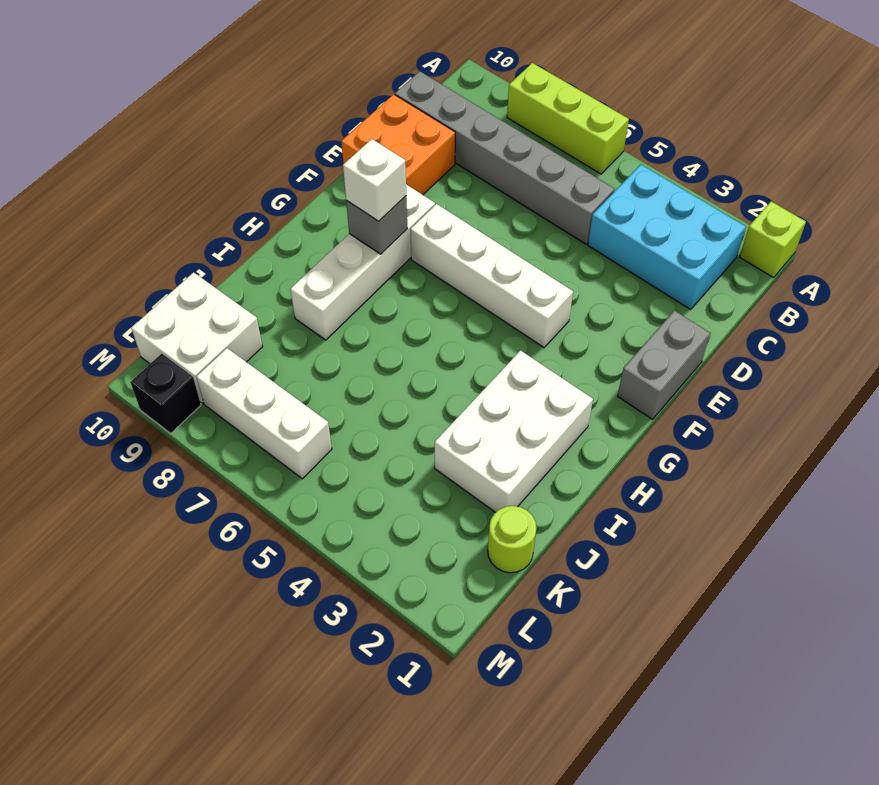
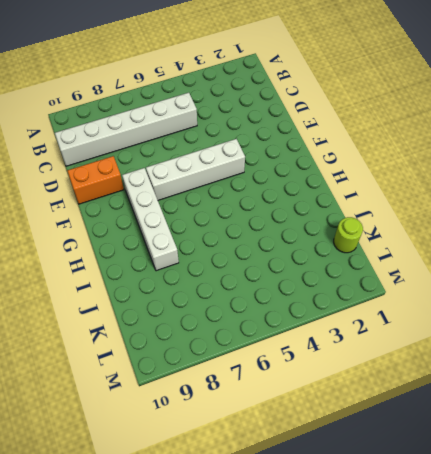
white 1x6 brick [55,93,197,166] -> grey 1x6 brick [395,71,615,244]
orange 1x2 brick [67,156,124,204] -> orange 2x2 brick [341,94,455,195]
none -> lime 1x1 brick [740,201,806,277]
none -> lime 1x3 brick [507,63,629,174]
none -> cyan 2x3 brick [588,164,746,310]

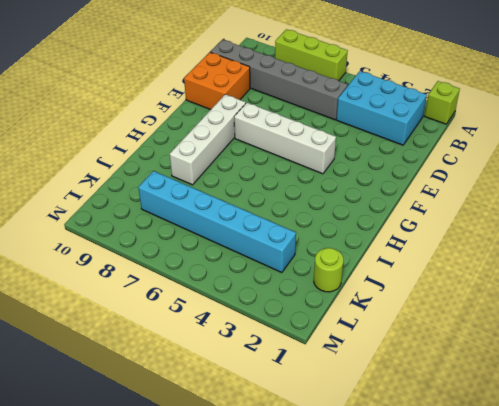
cyan 1x6 brick [138,171,296,273] -> none
none -> grey 1x2 brick [618,311,710,419]
none -> white 2x3 brick [435,351,593,512]
none -> white 2x2 brick [131,272,263,403]

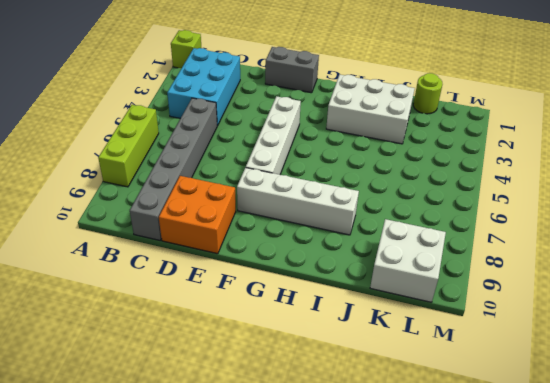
none -> white 1x3 brick [196,348,332,479]
none -> black 1x1 brick [130,354,201,433]
none -> grey 1x1 brick [346,196,407,254]

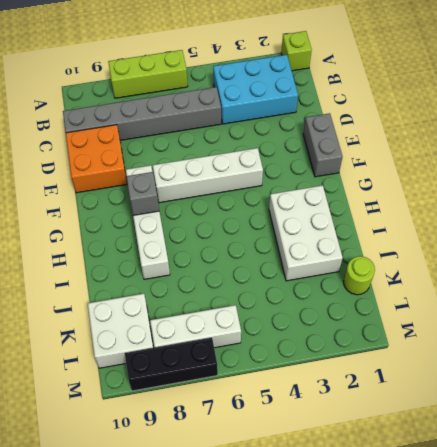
black 1x3 brick [125,338,218,391] -> black 1x1 brick [130,354,201,433]
none -> white 1x1 brick [343,139,406,221]

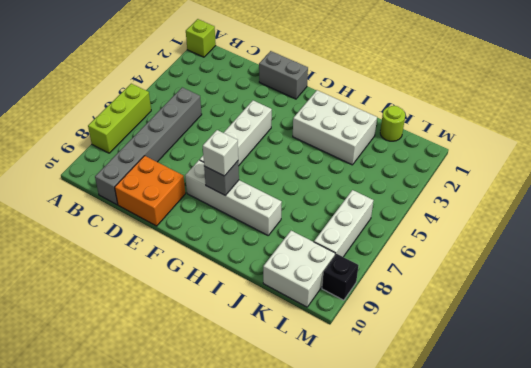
none -> cyan 2x3 brick [588,164,746,310]

